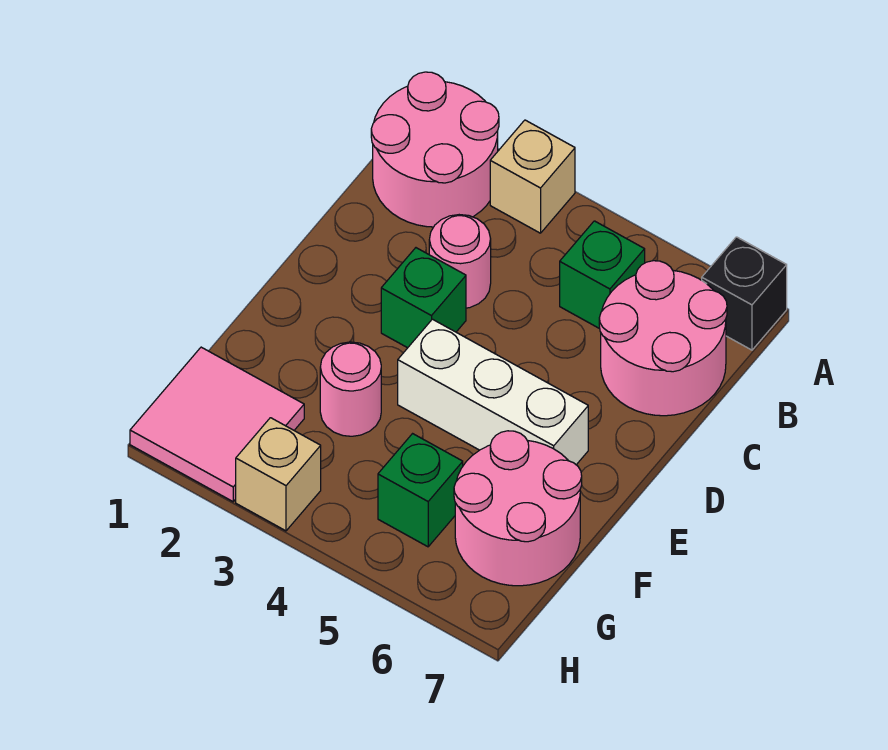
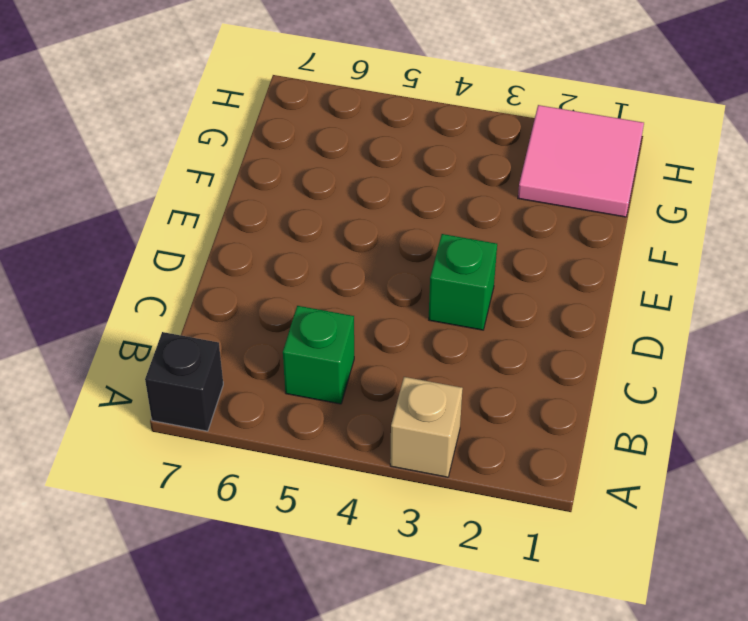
none -> pink 2x2 round brick [371,72,499,227]
none -> pink 2x2 round brick [599,261,727,416]
none -> pink 1x1 round brick [429,215,491,308]

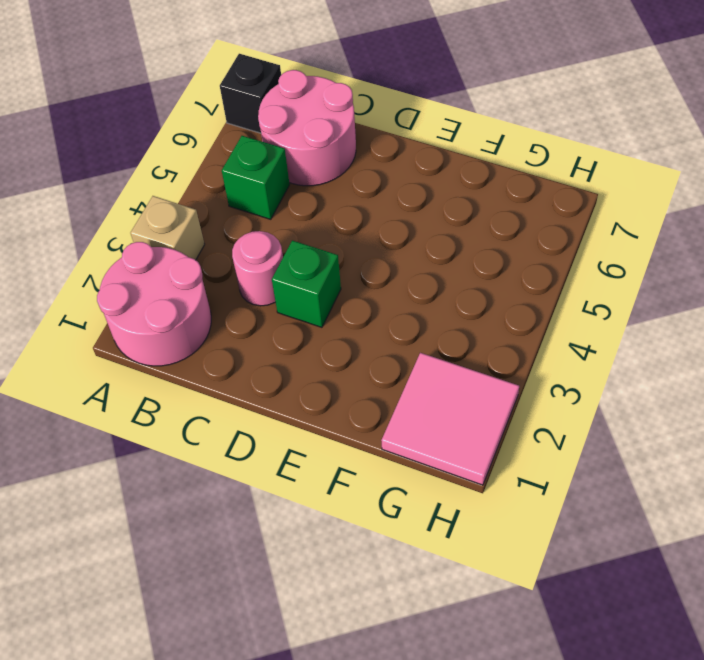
none -> white 1x3 brick [398,319,588,465]
none -> pink 1x1 round brick [320,342,381,436]
none -> pink 2x2 round brick [454,431,582,586]

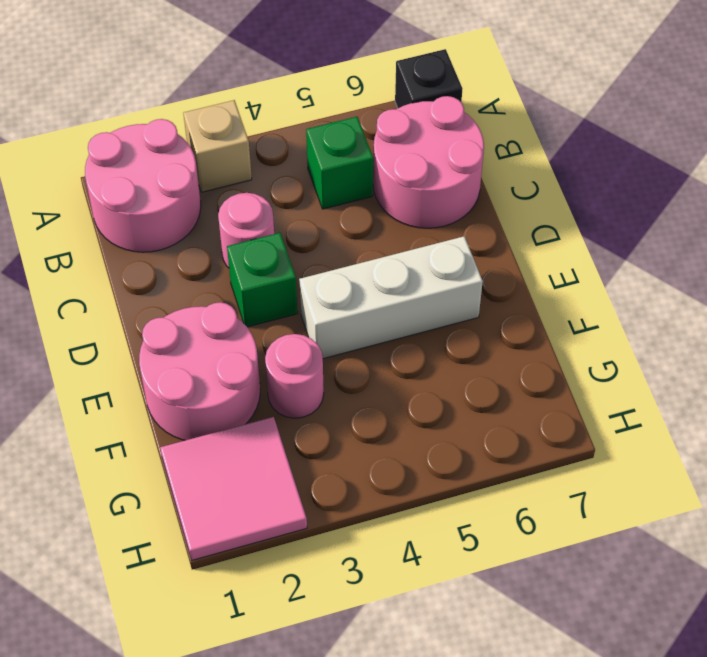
pink 2x2 round brick [139,302,260,440] -> pink 2x2 round brick moved to [454,431,582,586]
none -> green 1x1 brick [378,434,463,547]
none -> tan 1x1 brick [236,418,321,531]

